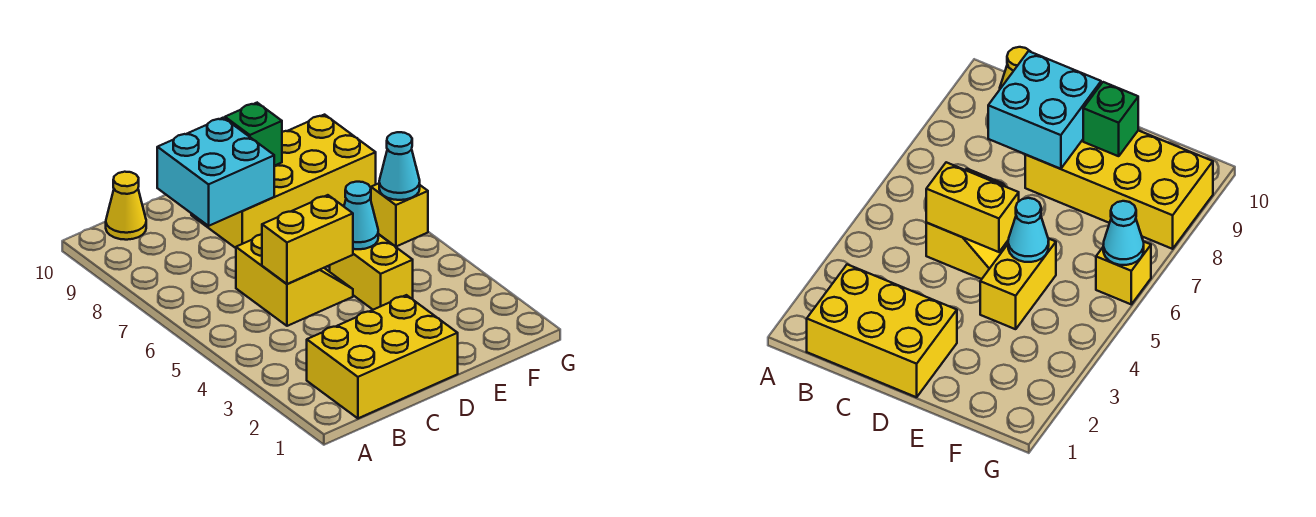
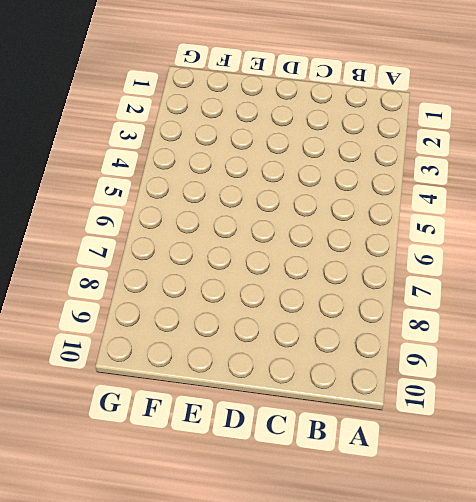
none -> yellow 2x3 brick [307,295,458,418]
none -> yellow 1x1 cone [106,172,146,240]

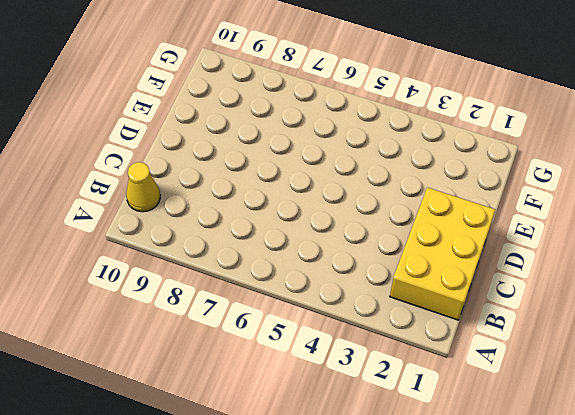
none -> yellow 2x2 slope [236,234,353,326]
none -> yellow 2x4 brick [191,115,376,248]

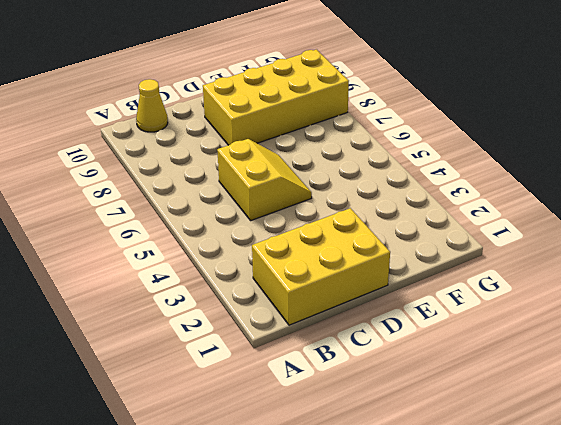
none -> yellow 1x2 brick [330,234,413,310]
none -> yellow 1x1 brick [371,183,428,247]

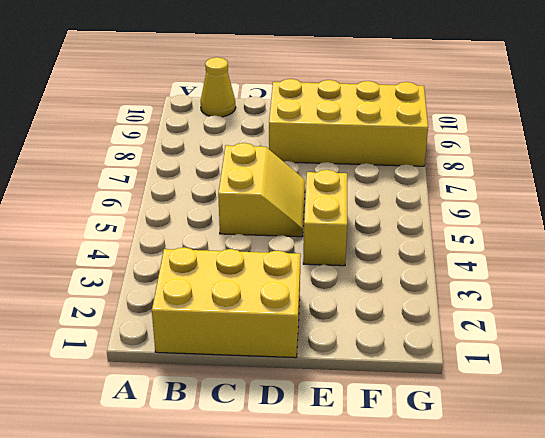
none -> yellow 1x1 brick [371,183,428,247]
none -> yellow 1x2 brick [262,195,353,284]

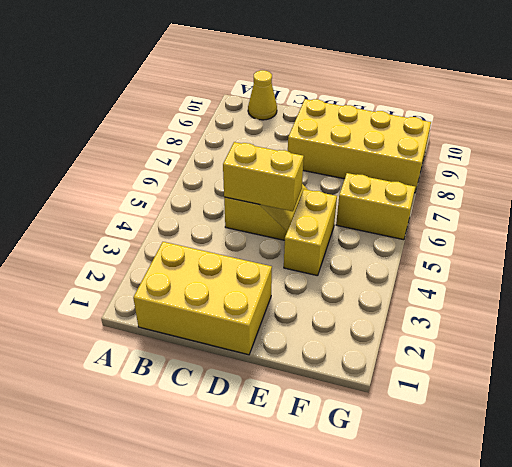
yellow 1x2 brick [336,173,415,240] -> yellow 1x1 brick [371,183,428,247]
none -> cyan 2x2 brick [157,118,274,226]
none -> cyan 1x1 cone [344,182,378,249]

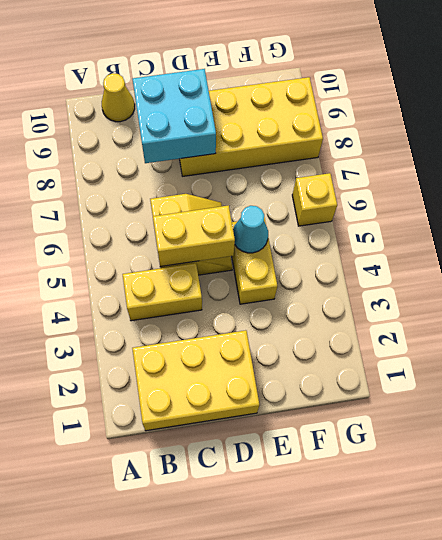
yellow 1x2 brick [123,263,202,321] -> none
none -> green 1x1 brick [225,103,282,166]
none -> cyan 1x1 cone [379,132,420,200]

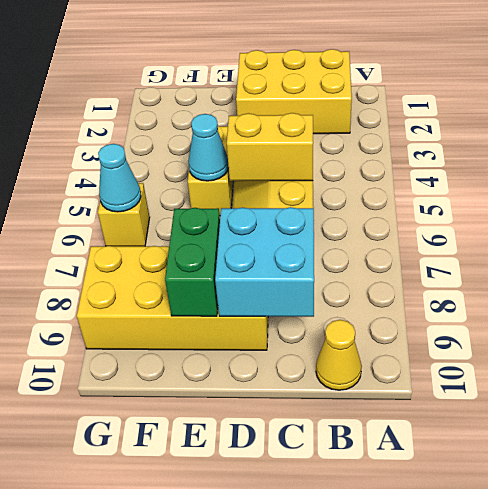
green 1x2 brick [165,208,220,316] -> green 1x1 brick [225,103,282,166]

